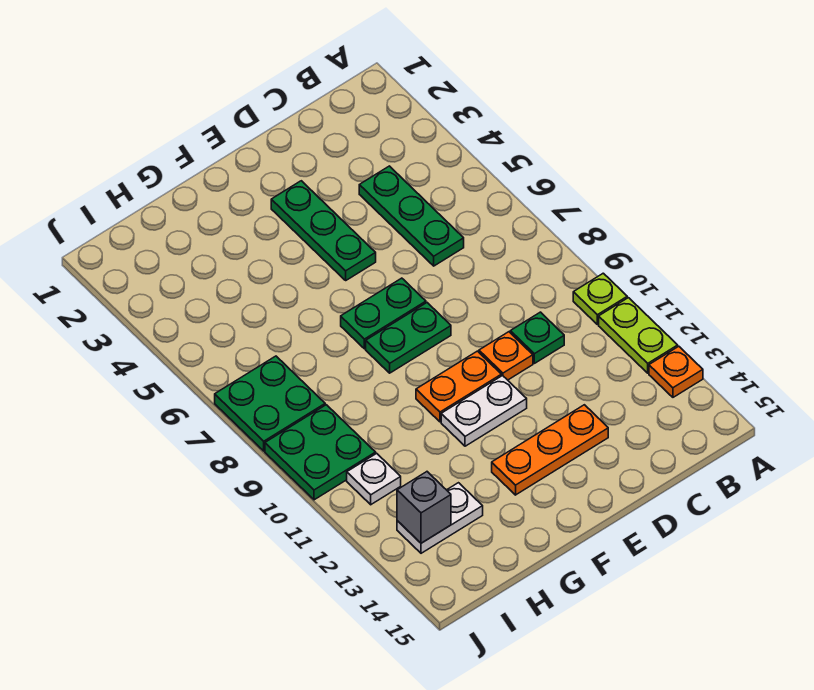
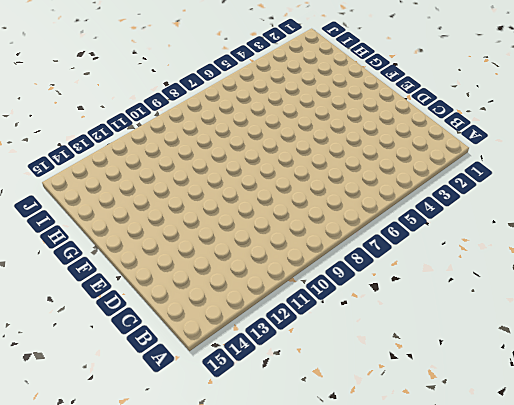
none -> lime 1x1 plate [573,273,627,324]
none -> lime 1x2 plate [599,298,678,373]
none -> orange 1x1 plate [649,346,703,397]

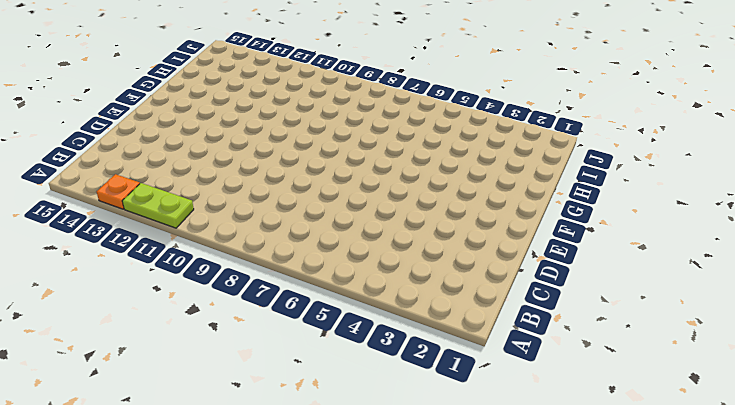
none -> lime 1x1 plate [573,273,627,324]
none -> green 1x3 plate [359,166,464,266]
none -> green 1x1 plate [510,312,564,363]

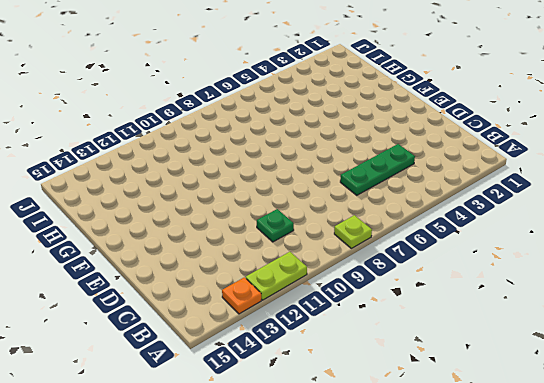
lime 1x1 plate [334,215,372,248] -> lime 1x1 plate moved to [573,273,627,324]
none -> orange 1x1 plate [479,332,533,380]
none -> orange 1x3 plate [492,405,608,495]
none -> green 1x3 plate [271,181,376,280]

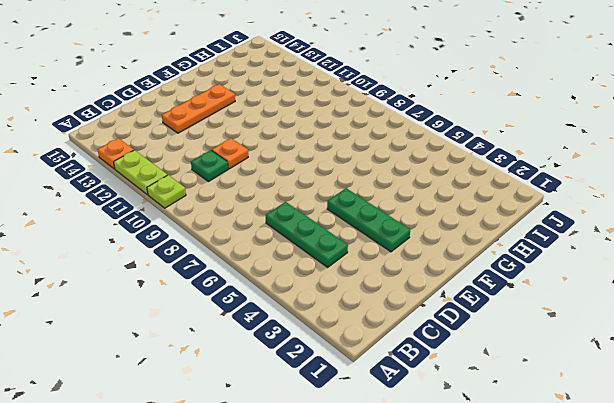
none -> green 1x2 plate [341,278,426,349]
none -> green 1x2 plate [366,303,451,373]
none -> orange 1x2 plate [416,351,501,422]

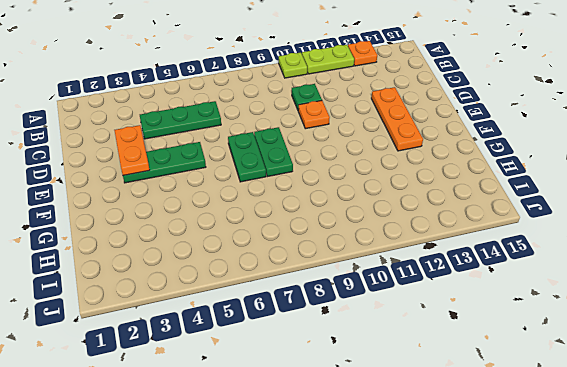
orange 1x2 plate [114,125,149,175] -> orange 1x2 plate moved to [416,351,501,422]
none -> white 1x2 plate [441,376,527,446]
none -> white 1x2 plate [397,483,483,553]
none -> green 2x2 plate [215,356,325,451]

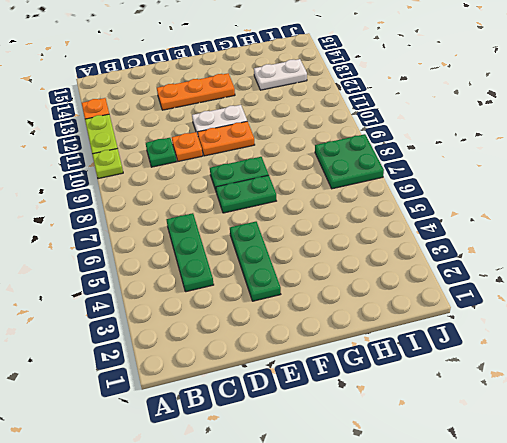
none -> green 2x2 plate [265,405,376,500]
none -> white 1x1 plate [347,453,401,505]
none -> grey 1x1 brick [397,472,451,543]

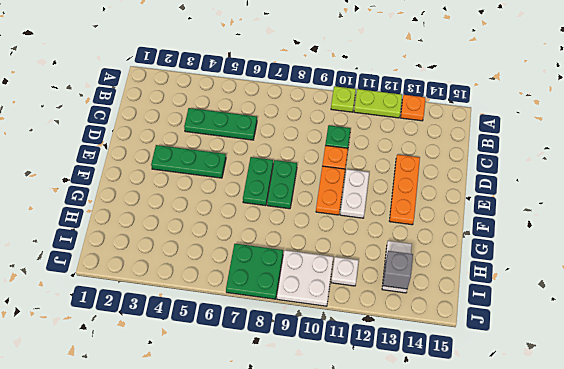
white 2x2 plate [277,250,333,306] -> green 2x2 plate [265,405,376,500]

